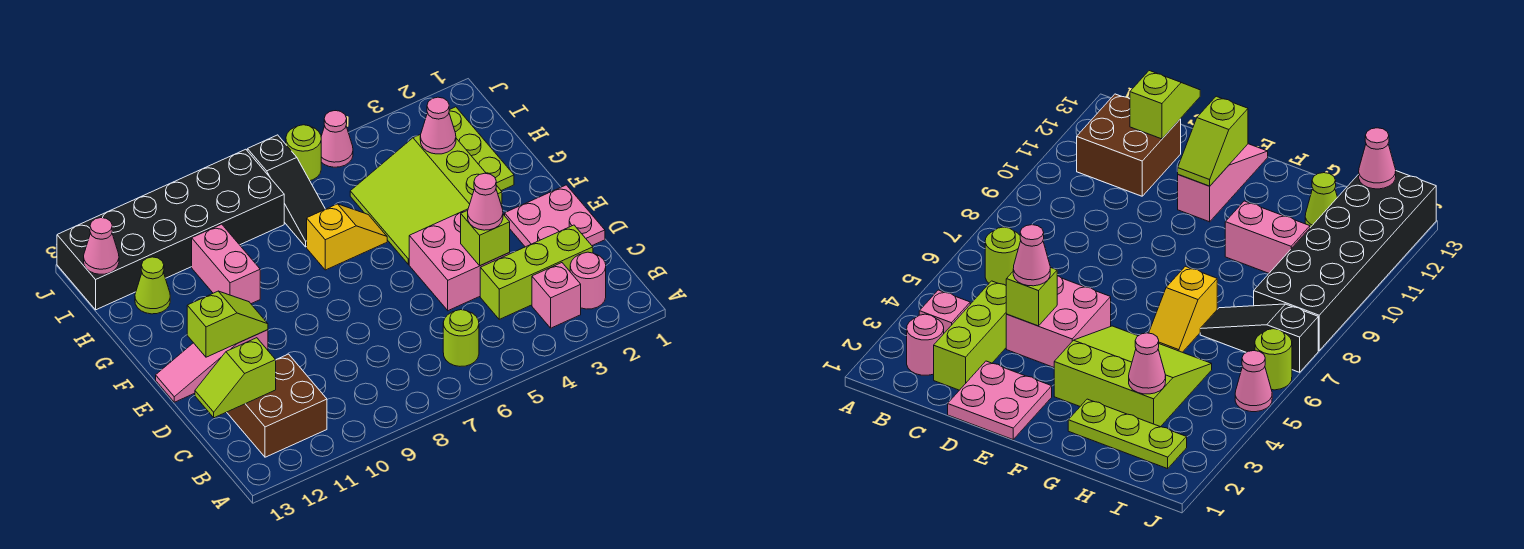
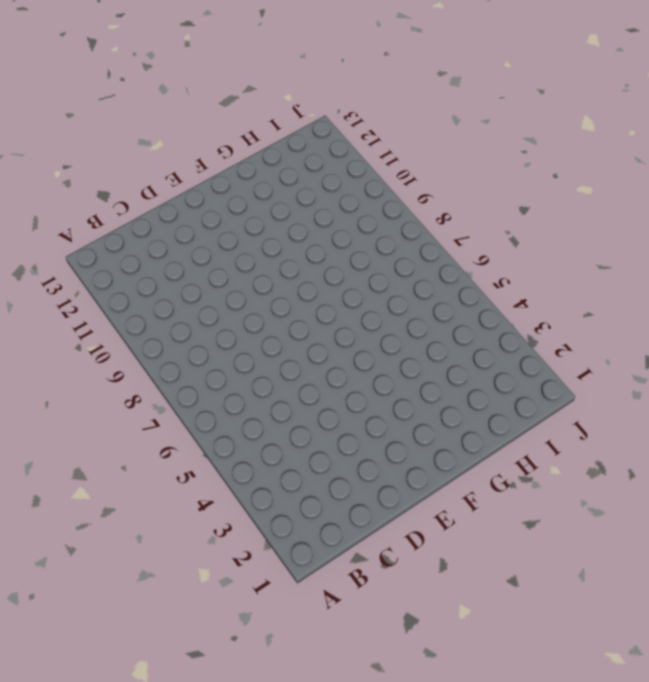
none -> pink 1x1 round brick [570,252,606,309]
none -> pink 1x1 brick [532,263,581,328]
none -> lime 1x1 round brick [443,310,479,366]

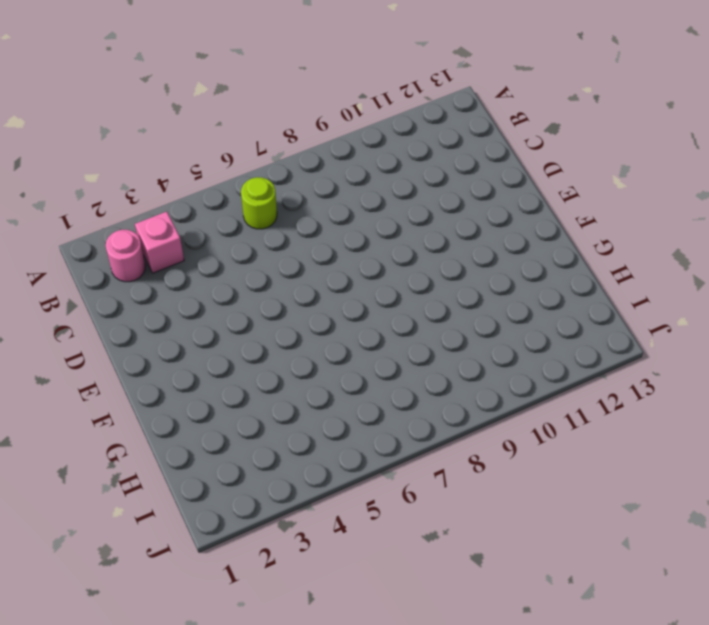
none -> brown 2x2 brick [227,354,327,457]
none -> lime 1x3 brick [480,225,593,319]
none -> pink 2x2 plate [505,185,605,247]

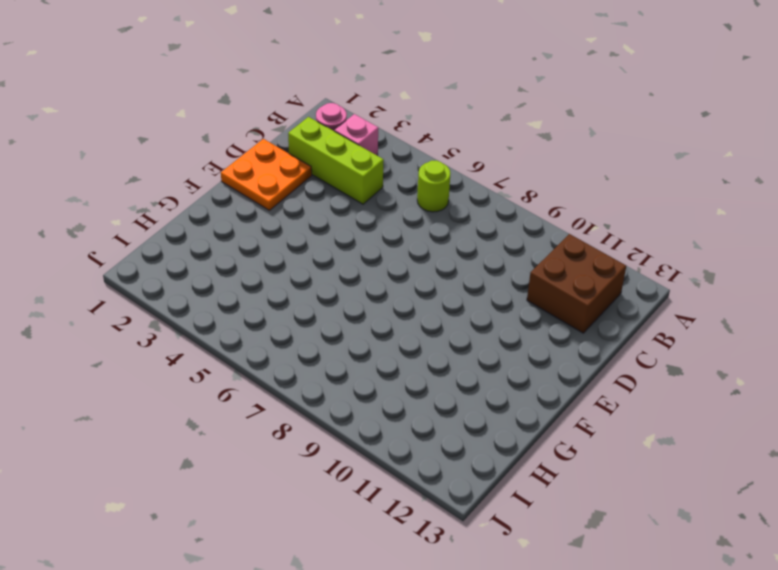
orange 2x2 plate [221,139,312,210] -> pink 2x2 plate [505,185,605,247]
none -> pink 2x2 brick [409,209,510,311]
none -> pink 1x3 slope [156,330,268,402]
none -> lime 3x3 slope [350,134,502,264]

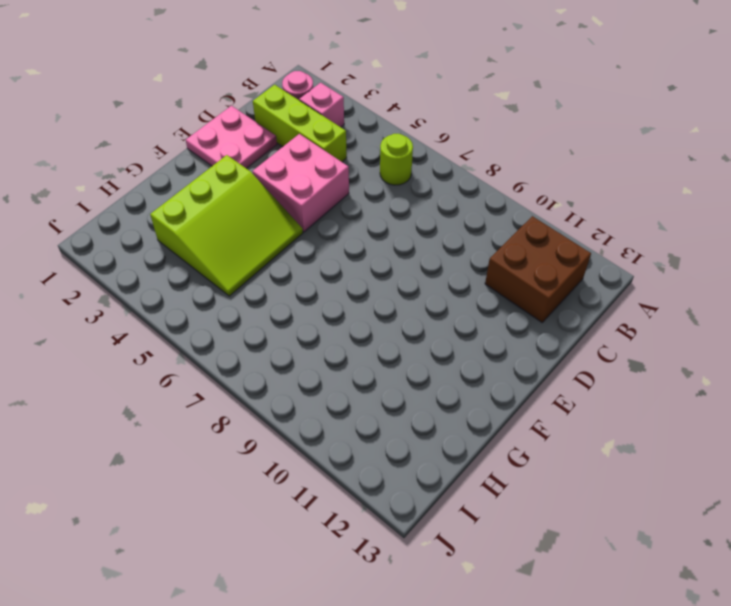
none -> pink 1x3 slope [156,330,268,402]
none -> lime 1x3 plate [449,107,514,191]
none -> yellow 1x2 slope [307,204,387,270]

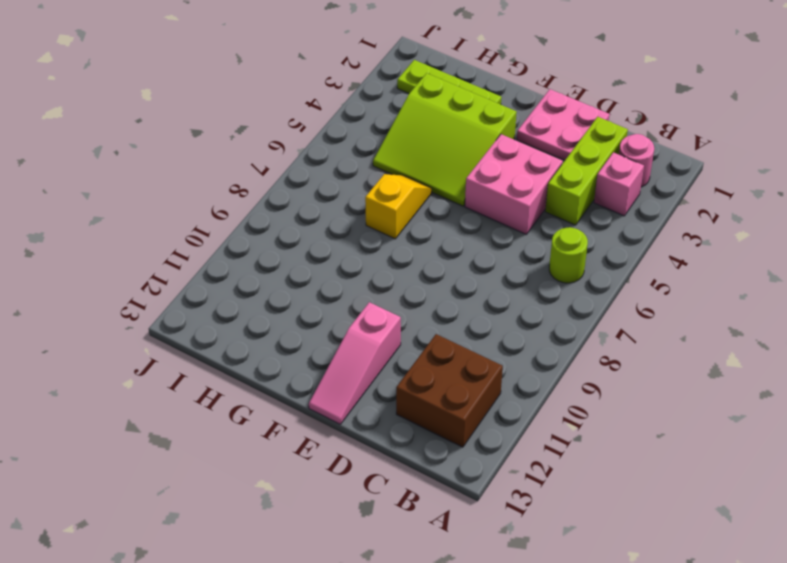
none -> pink 1x2 brick [192,224,260,304]
none -> black 1x3 slope [247,135,325,247]
none -> lime 1x1 cone [135,257,170,314]

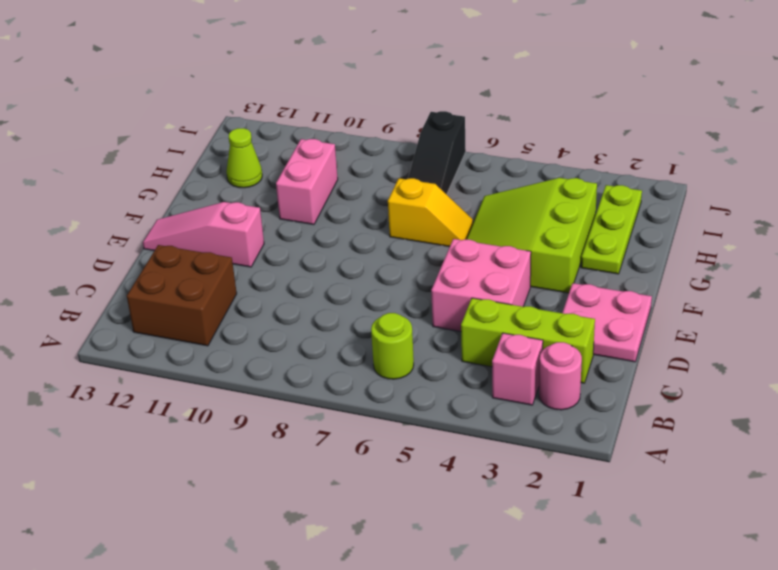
none -> black 2x6 brick [57,149,284,310]
none -> pink 1x1 cone [321,111,353,167]
none -> lime 1x1 round brick [286,125,321,181]

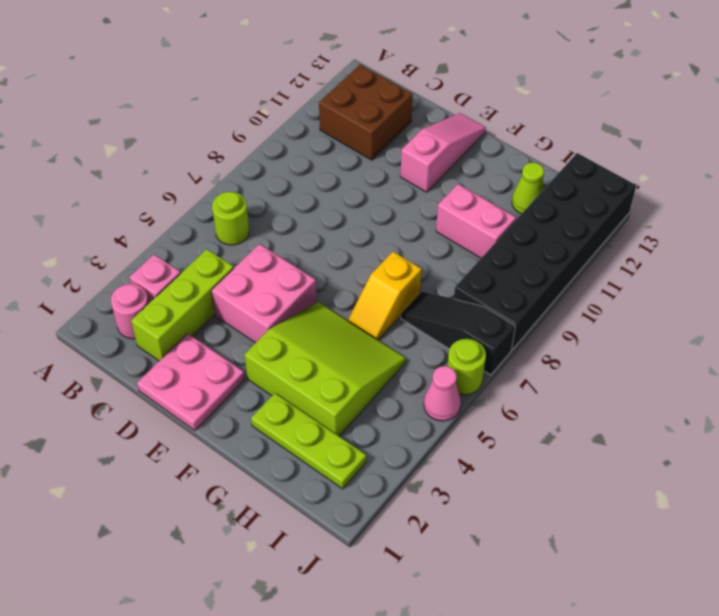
none -> lime 1x2 slope [195,338,276,418]
none -> lime 1x1 brick [461,211,510,266]
none -> lime 1x2 slope [187,291,268,357]

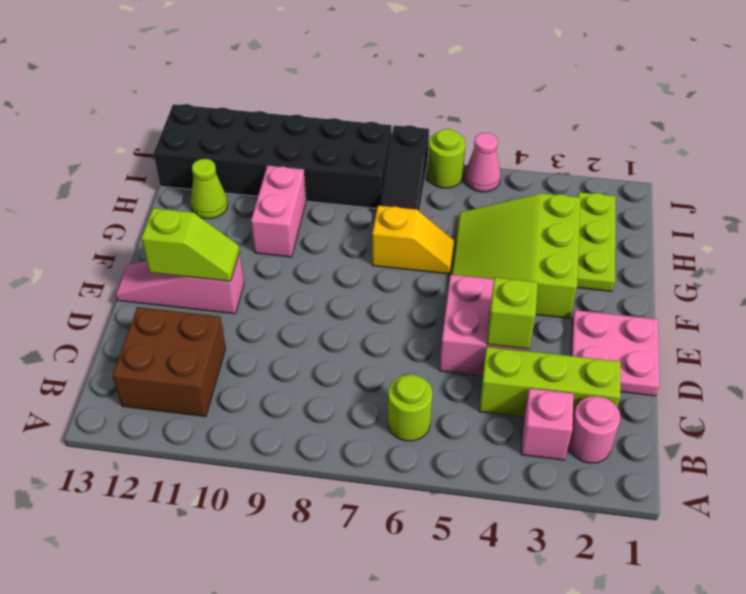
none -> lime 1x2 slope [195,338,276,418]
none -> pink 1x1 cone [420,97,456,154]
none -> pink 1x1 cone [84,218,119,274]

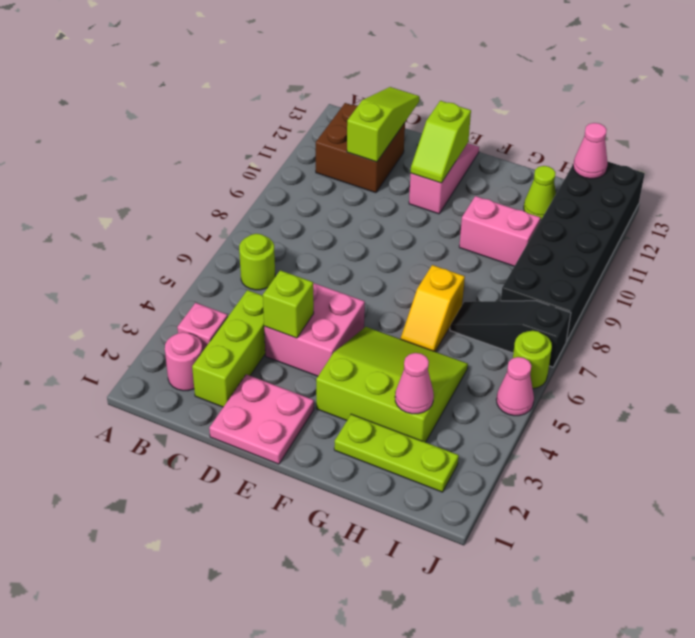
lime 1x3 slope [347,87,419,162] -> lime 1x2 slope [195,338,276,418]
none -> pink 1x1 cone [468,173,503,230]

